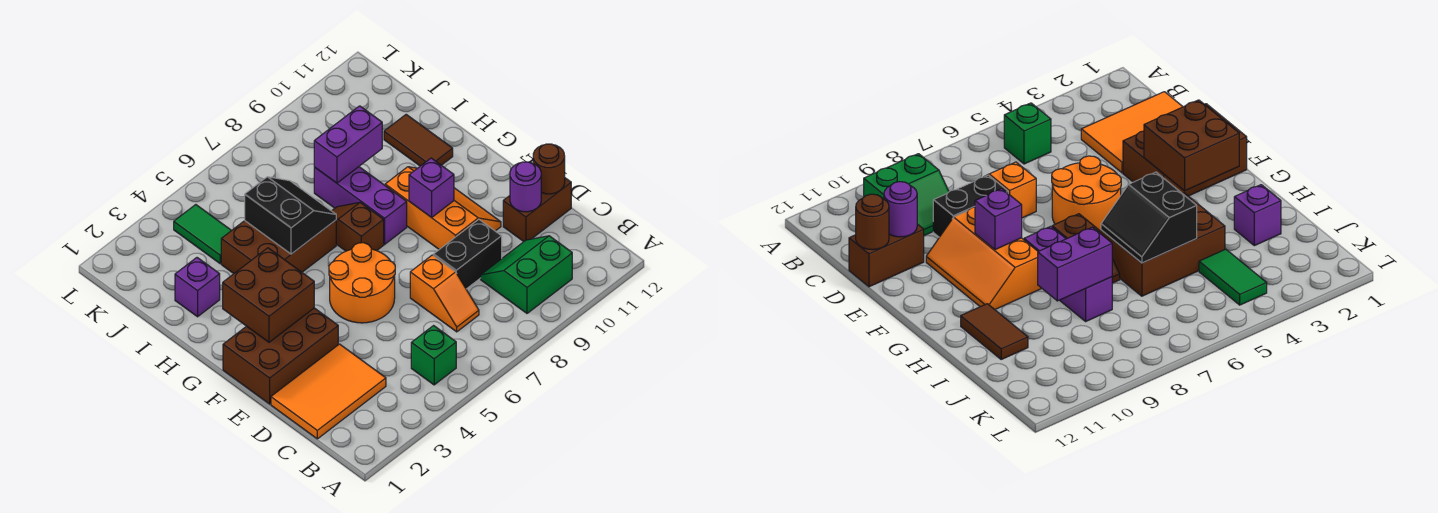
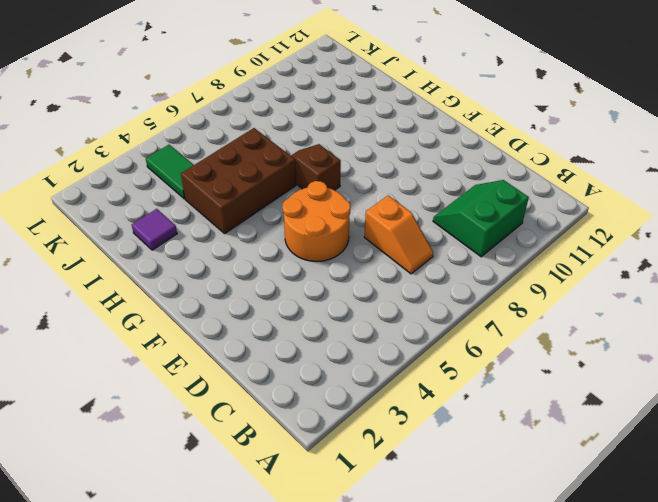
purple 1x1 tile [132,209,177,250] -> purple 1x1 brick [175,258,220,317]
none -> green 1x1 brick [411,326,456,385]
none -> orange 2x3 tile [271,344,386,439]
none -> black 1x2 brick [433,219,502,289]

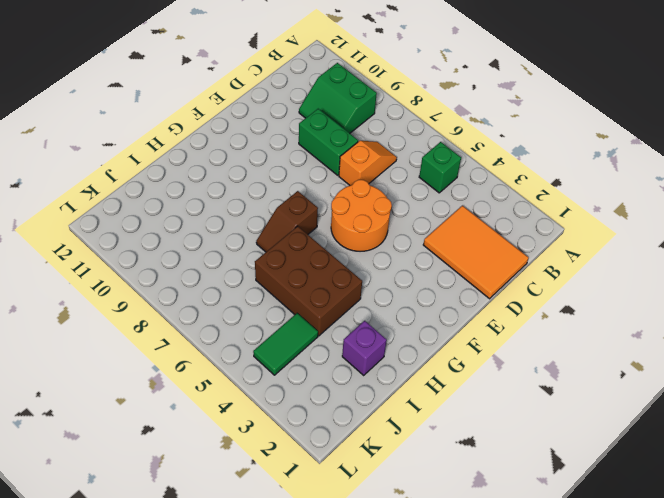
green 1x2 brick [299,109,358,175] -> black 1x2 brick [433,219,502,289]
none -> brown 1x2 brick [503,178,571,242]
none -> brown 2x3 brick [223,308,338,404]
none -> orange 2x3 slope [385,167,501,249]

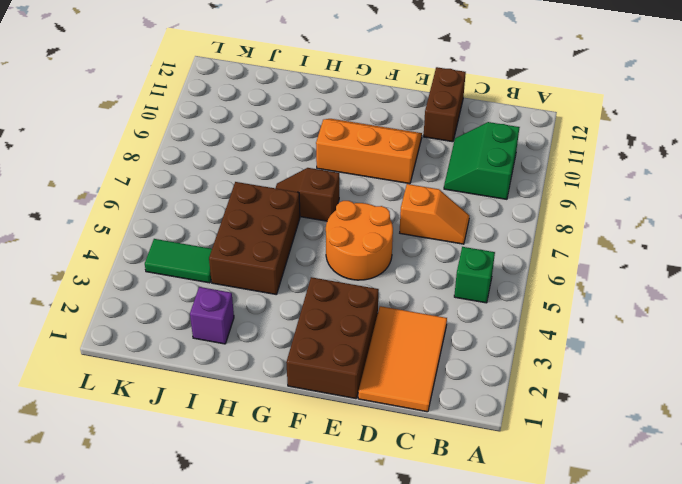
none -> black 1x2 brick [433,219,502,289]
none -> purple 1x3 brick [314,167,407,244]
none -> brown 1x2 tile [384,114,453,166]

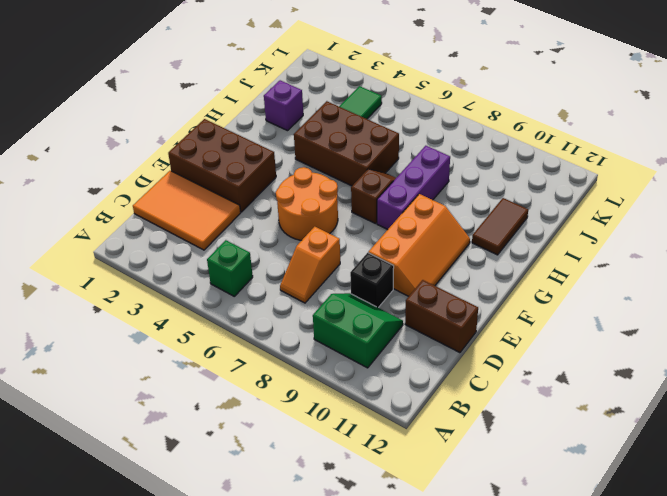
black 1x1 brick [350,253,394,308] -> black 1x2 brick [433,219,502,289]
none -> purple 1x1 round brick [510,162,541,212]
none -> brown 1x1 round brick [533,144,565,194]
none -> brown 2x2 brick [223,248,314,342]

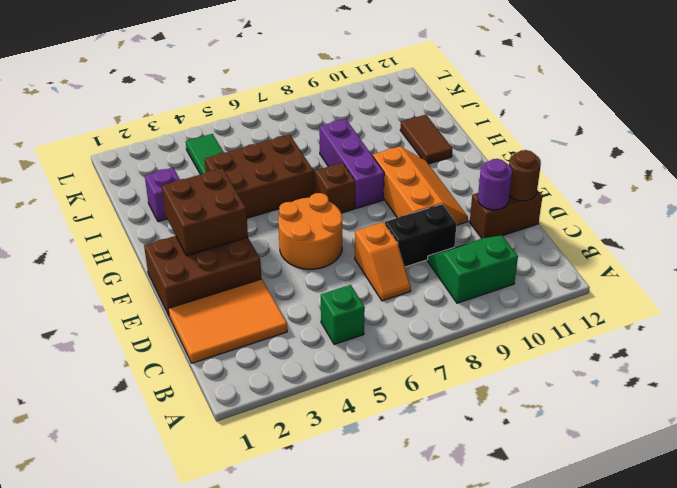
none -> purple 1x1 brick [409,158,454,218]
none -> black 2x2 slope [245,177,336,254]
none -> purple 1x2 brick [314,106,382,183]

